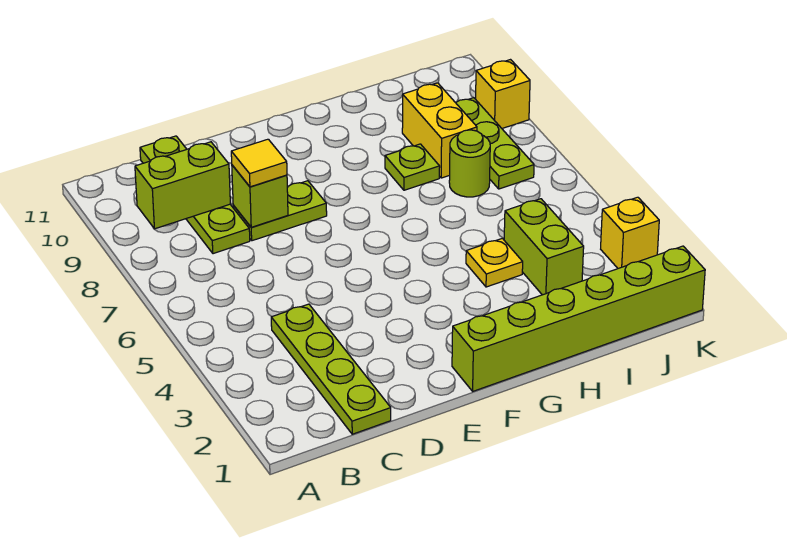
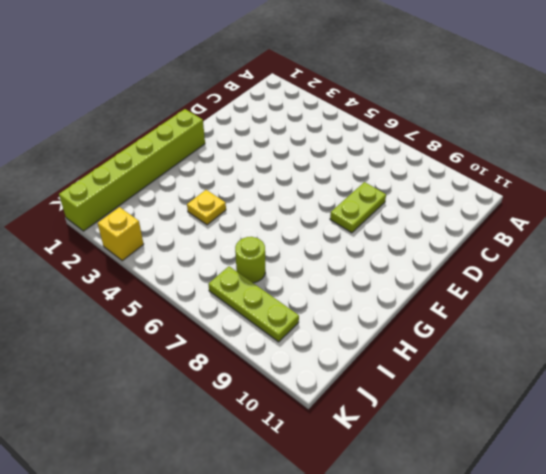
none -> lime 1x4 plate [271,304,391,434]
none -> lime 1x4 plate [140,136,250,254]
none -> lime 1x1 plate [385,144,440,190]

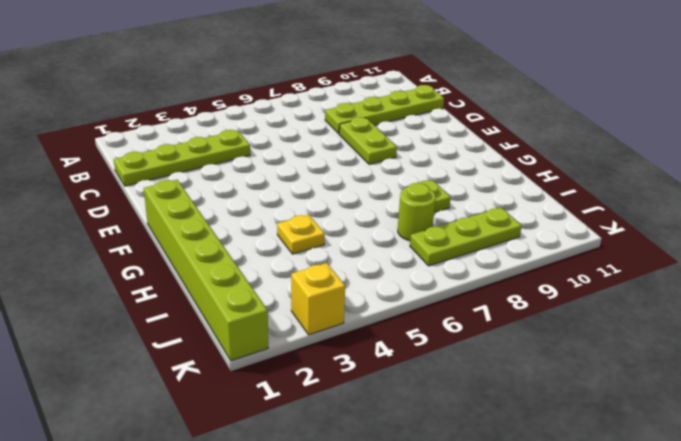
none -> lime 1x2 brick [504,199,584,295]
none -> yellow 1x2 brick [402,83,477,178]
none -> yellow 1x1 brick [476,60,530,128]

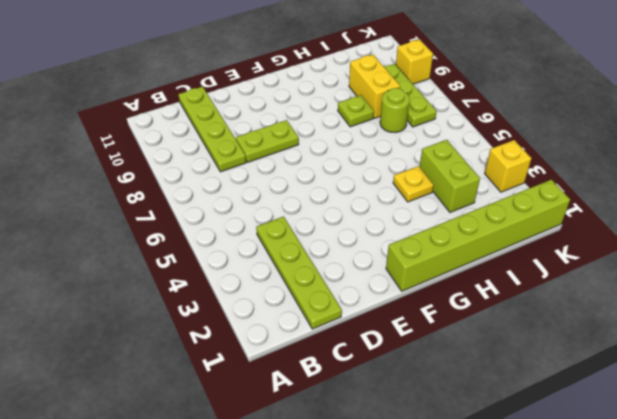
none -> lime 1x2 brick [135,142,230,229]
none -> lime 1x1 brick [232,165,288,227]
none -> yellow 1x1 tile [231,139,287,187]

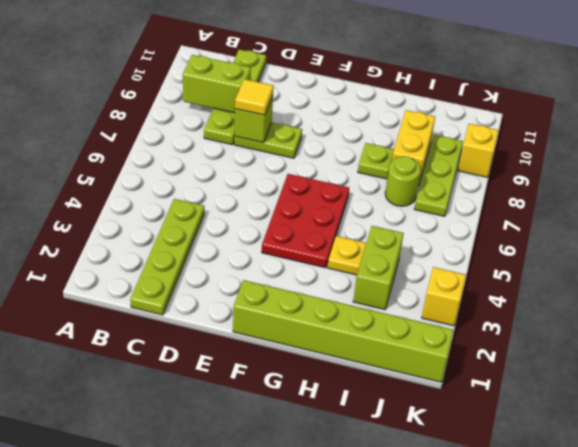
red 2x3 plate [262,174,349,268] -> none

